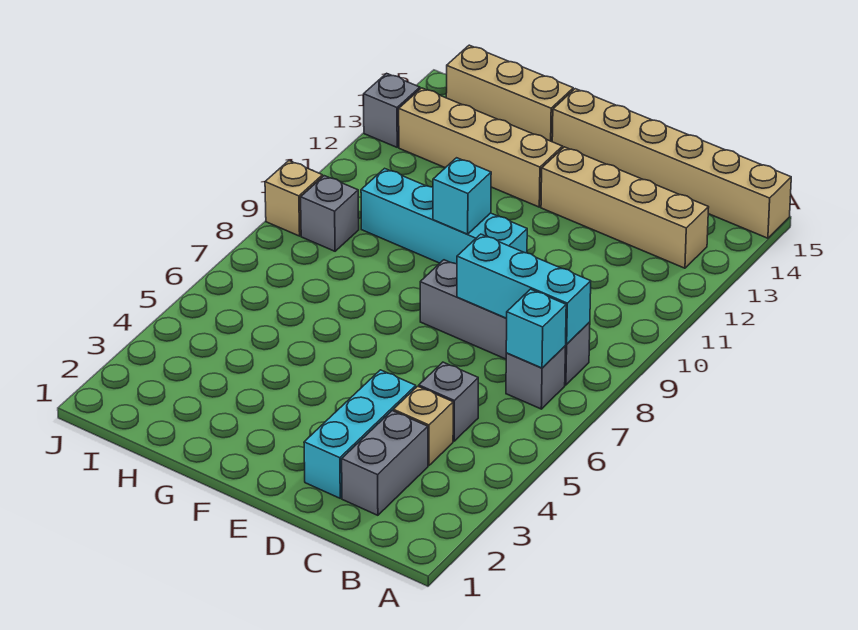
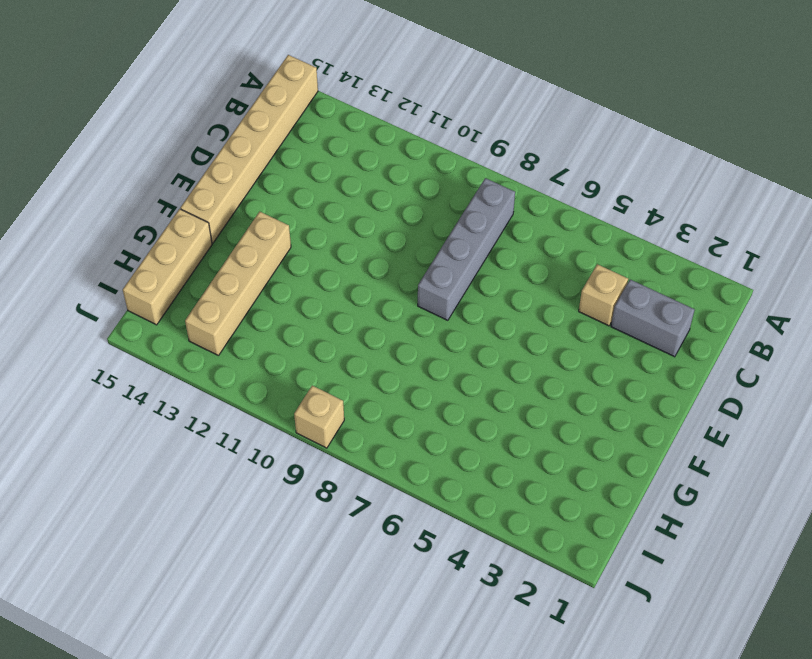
none -> grey 1x1 brick [506,346,565,409]
none -> tan 1x4 brick [541,147,709,268]
none -> grey 1x1 brick [419,362,478,441]

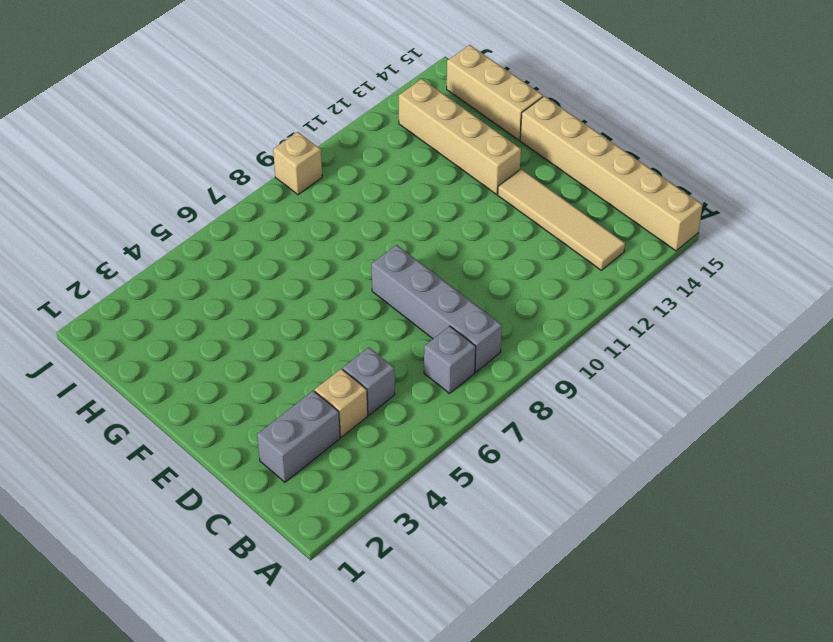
tan 1x4 tile [498,169,625,270] -> tan 1x4 brick [541,147,709,268]
none -> cyan 1x3 brick [304,370,416,498]
none -> cyan 1x4 brick [361,168,527,264]
none -> grey 1x1 brick [301,176,359,251]

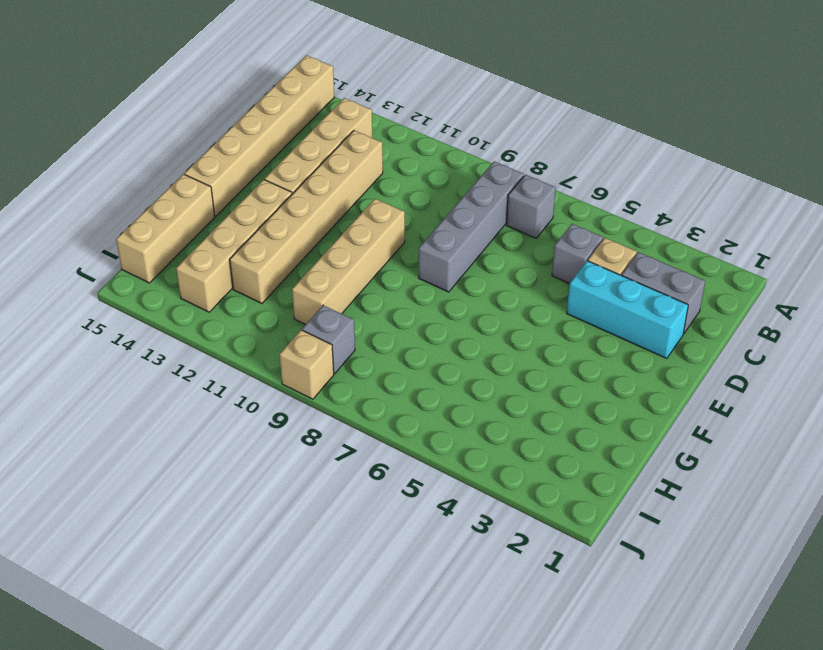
tan 1x6 brick [230,130,383,303] -> none
tan 1x4 brick [292,199,405,325] -> cyan 1x4 brick [361,168,527,264]
none -> grey 1x1 brick [364,73,420,147]
none -> cyan 1x1 brick [506,289,566,368]
none -> cyan 1x3 brick [457,234,591,344]

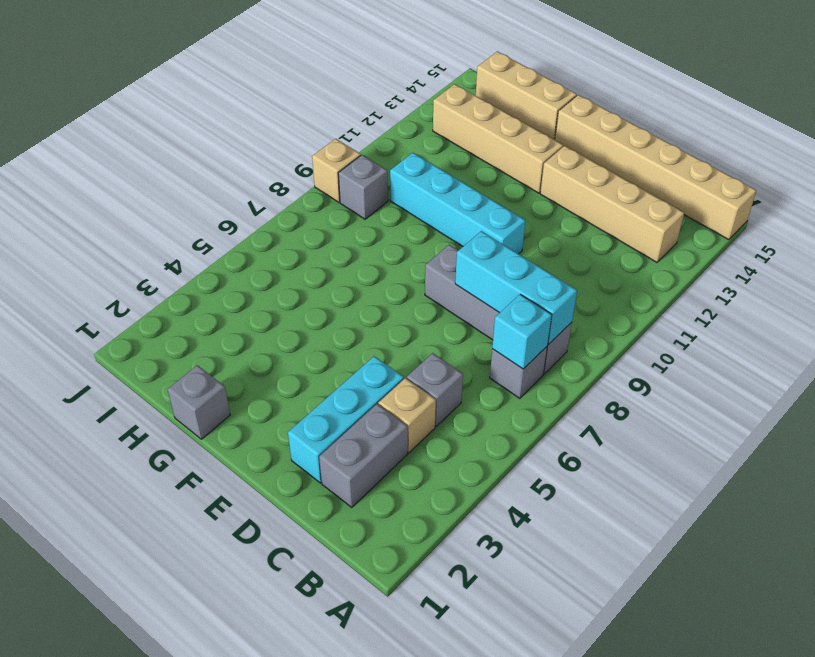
grey 1x1 brick [168,365,230,439] -> grey 1x1 brick moved to [364,73,420,147]
none -> cyan 1x1 brick [433,158,491,234]

